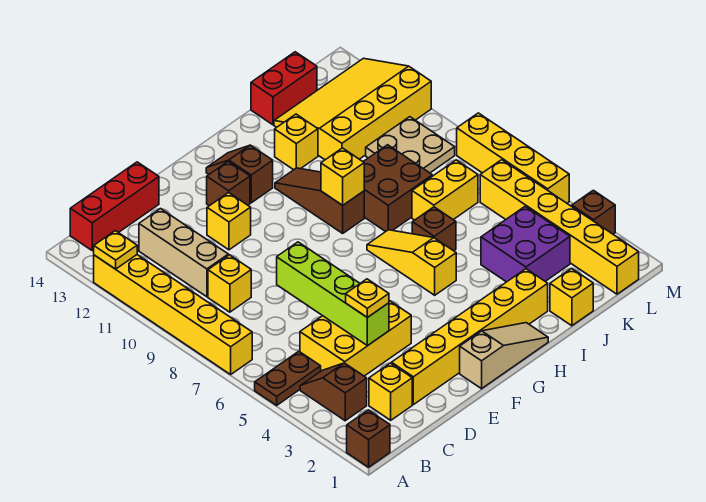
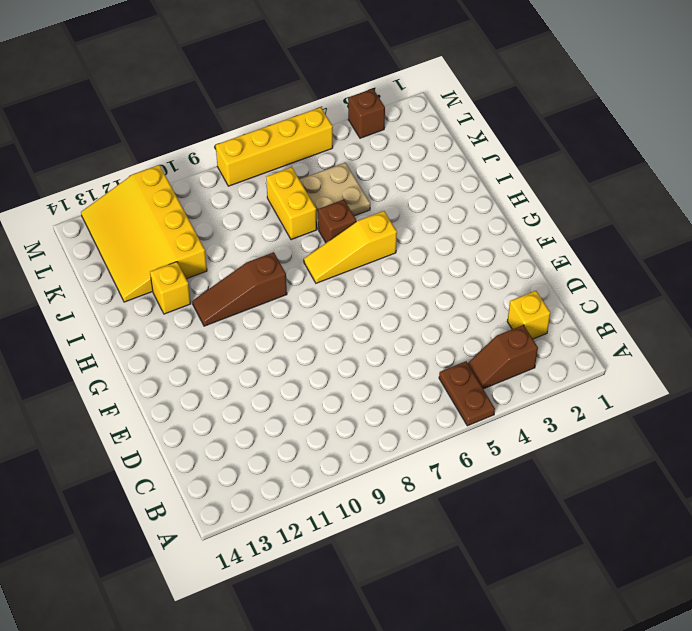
tan 2x2 plate [299,163,370,229] -> tan 2x2 plate moved to [366,117,455,173]
none -> brown 1x1 brick [347,410,390,467]
none -> yellow 1x6 brick [94,255,252,374]
none -> red 1x3 brick [70,162,159,250]
none -> yellow 2x3 brick [300,301,411,376]

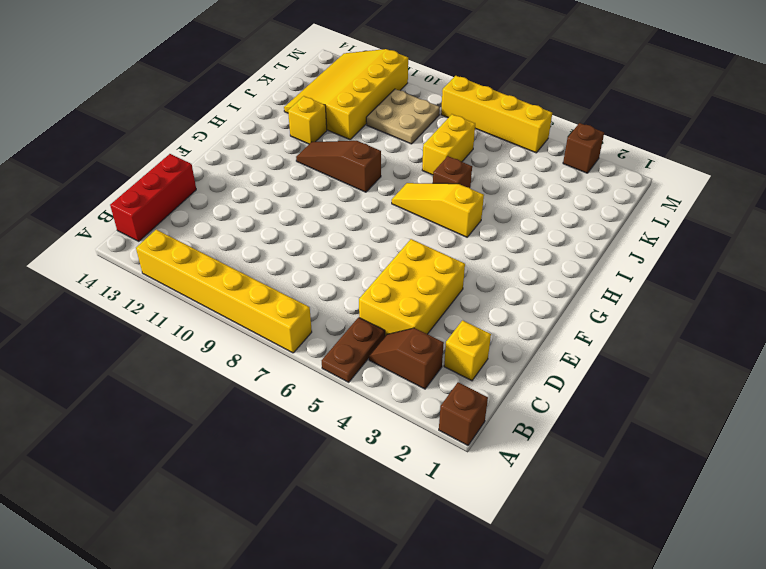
none -> yellow 1x1 brick [208,255,251,312]
none -> tan 1x3 brick [139,209,228,297]
none -> yellow 1x6 brick [391,269,548,405]
none -> yellow 1x1 brick [207,193,251,250]

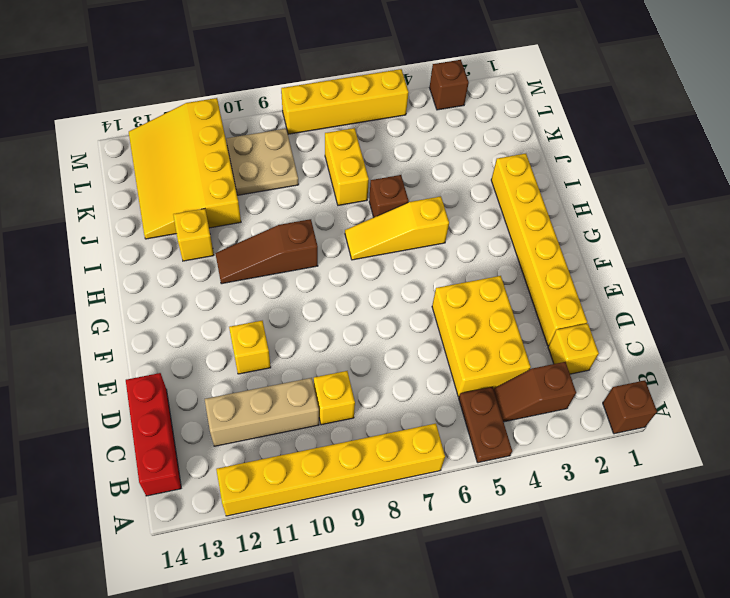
none -> tan 1x3 slope [460,323,548,389]
none -> brown 1x1 brick [207,161,250,206]
none -> brown 1x2 slope [206,145,273,203]
none -> brown 2x2 brick [363,145,432,232]

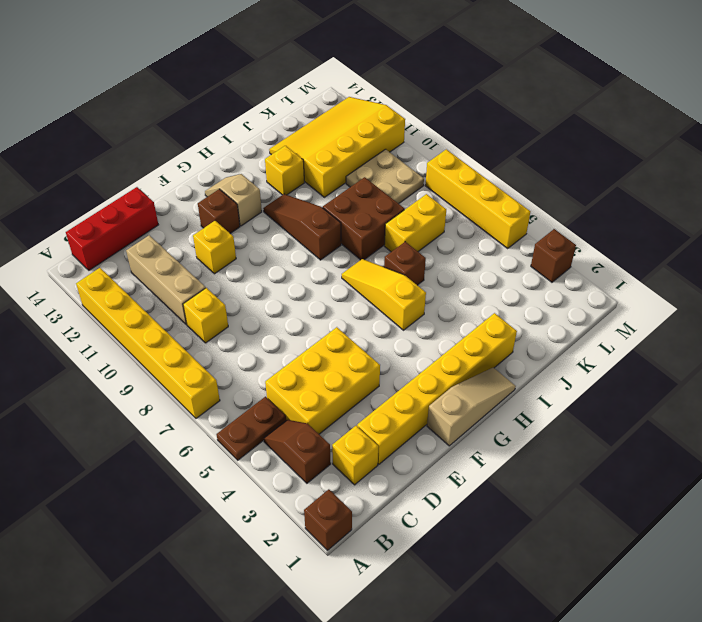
tan 1x2 slope [205,174,262,226] -> brown 1x2 slope [206,145,273,203]
none -> yellow 1x1 brick [550,269,593,326]
none -> purple 2x2 brick [481,206,570,282]
none -> red 1x2 brick [251,52,317,125]
none -> yellow 1x6 brick [480,160,639,294]

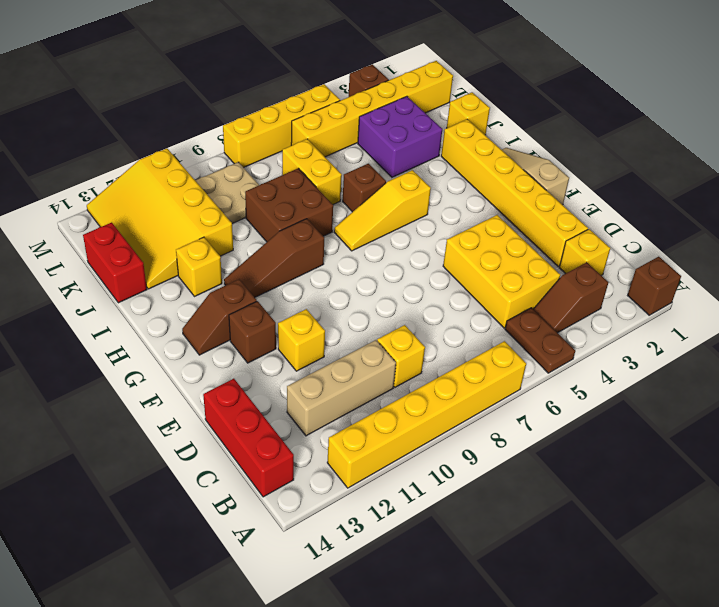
none -> yellow 1x1 plate [94,231,137,269]
none -> lime 1x4 brick [277,242,389,346]
none -> yellow 1x1 brick [321,148,364,205]
none -> yellow 1x1 plate [346,279,389,317]

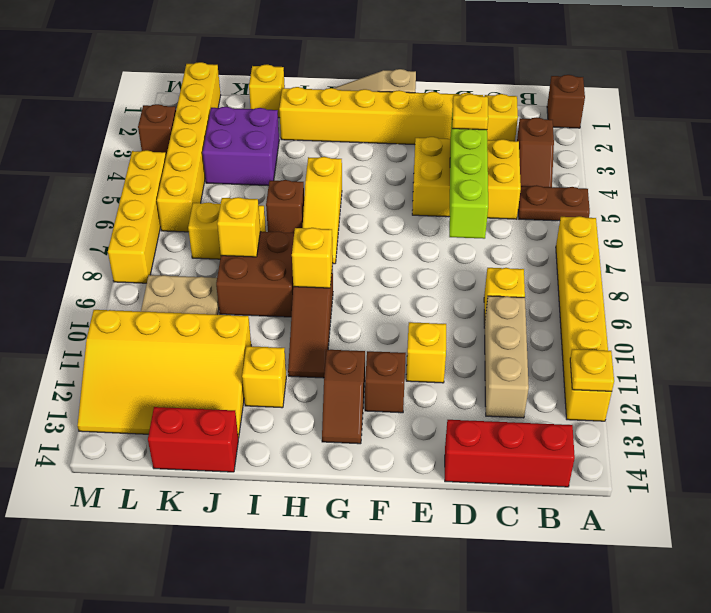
yellow 1x1 brick [217,197,261,257] -> none

